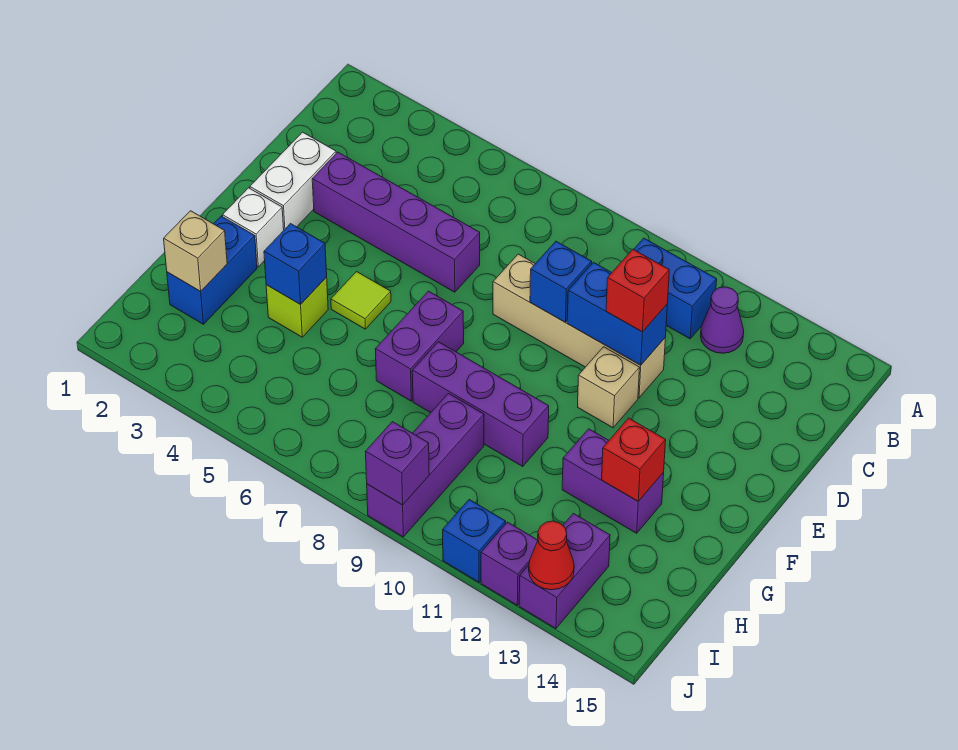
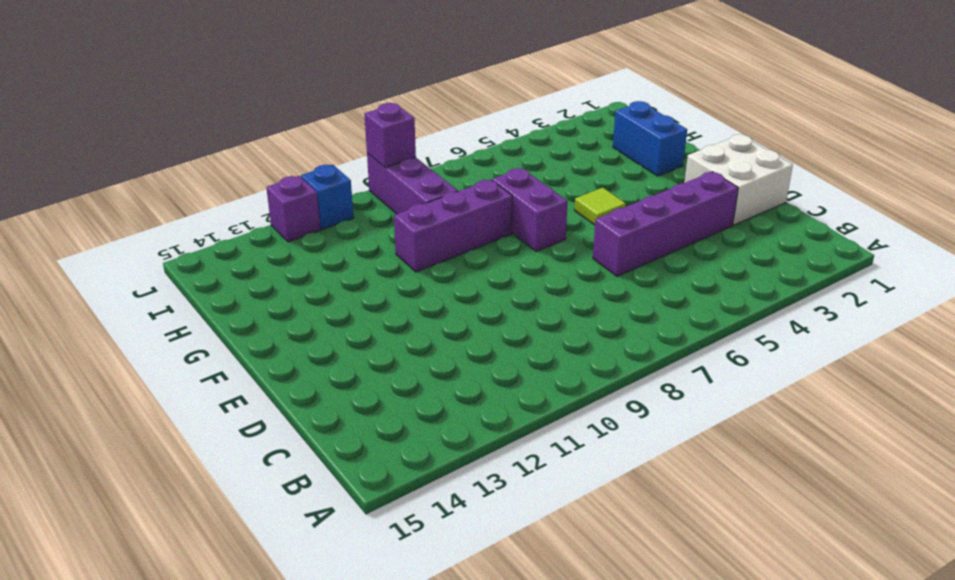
white 2x2 brick [685,134,793,225] -> white 1x2 brick [250,132,336,230]
none -> blue 1x2 brick [634,238,717,339]
none -> purple 1x1 cone [701,287,744,353]
none -> tan 1x4 brick [493,254,665,398]

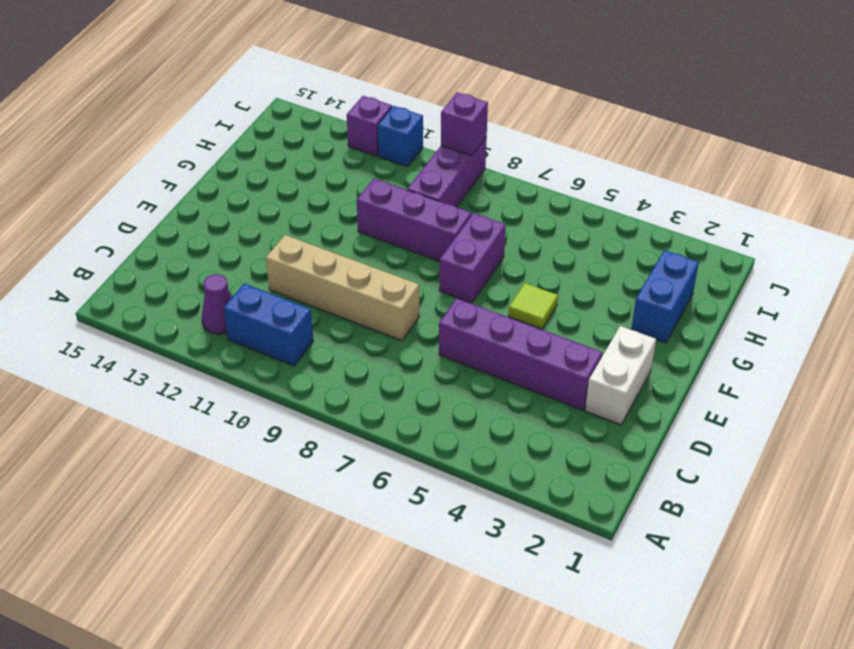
none -> tan 1x1 brick [578,347,640,428]
none -> white 1x1 brick [222,188,284,267]
none -> lime 1x1 brick [266,277,328,337]

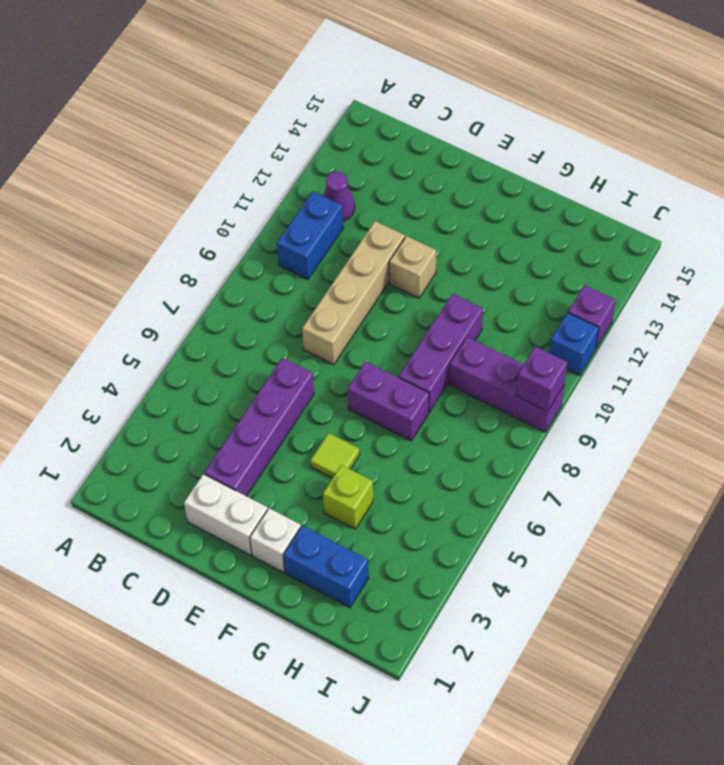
none -> purple 1x2 brick [562,429,664,533]
none -> purple 1x2 brick [519,513,610,628]
none -> blue 1x1 brick [530,241,592,322]

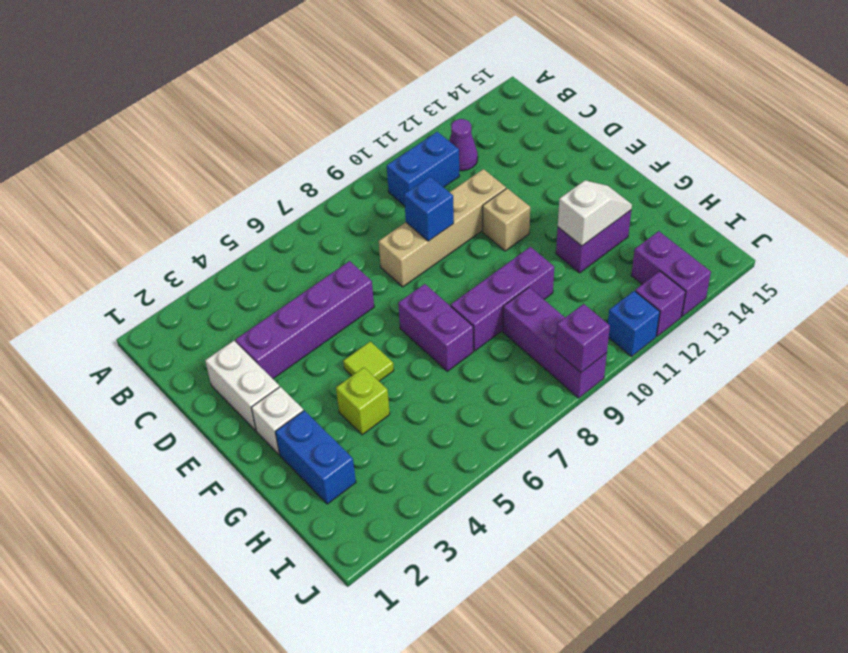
white 1x2 slope [558,180,632,246] -> red 1x1 brick [602,418,666,501]
none -> blue 1x2 brick [567,262,667,365]
none -> blue 1x1 brick [264,224,327,305]
none -> tan 1x1 brick [164,211,227,291]

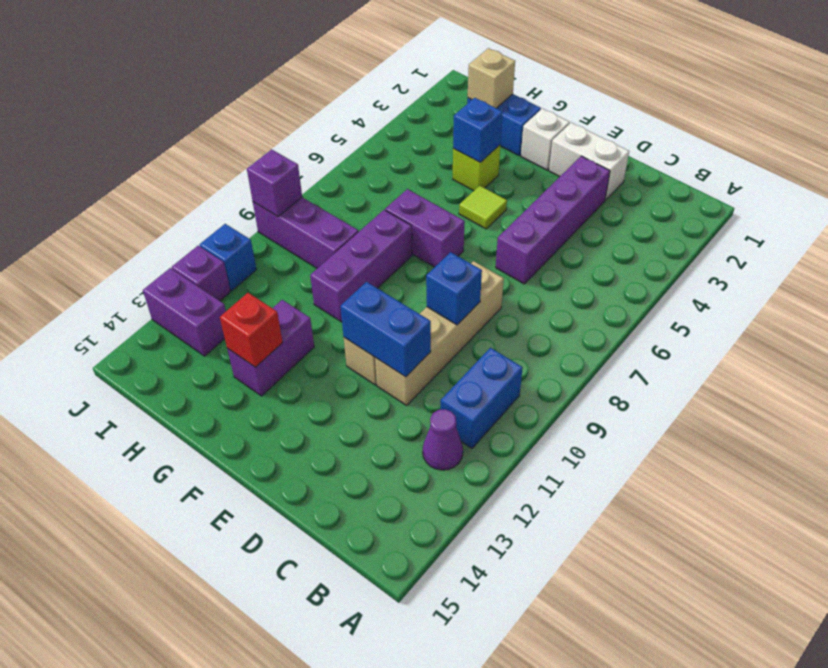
blue 1x2 brick [340,282,431,377] -> blue 1x2 brick turned to [567,262,667,365]
none -> red 1x1 cone [529,521,574,590]
none -> red 1x1 brick [606,249,669,332]

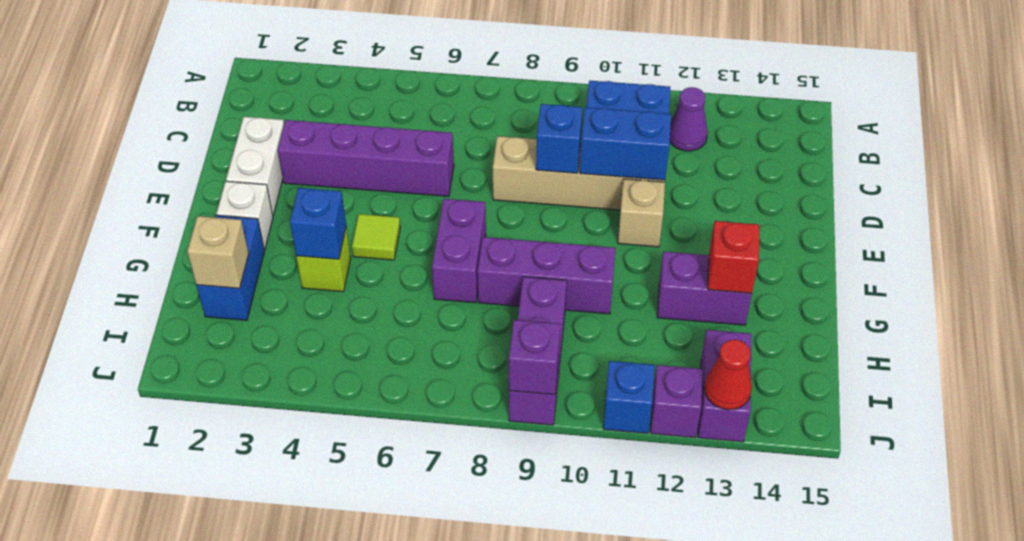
none -> red 1x1 brick [606,249,669,332]

